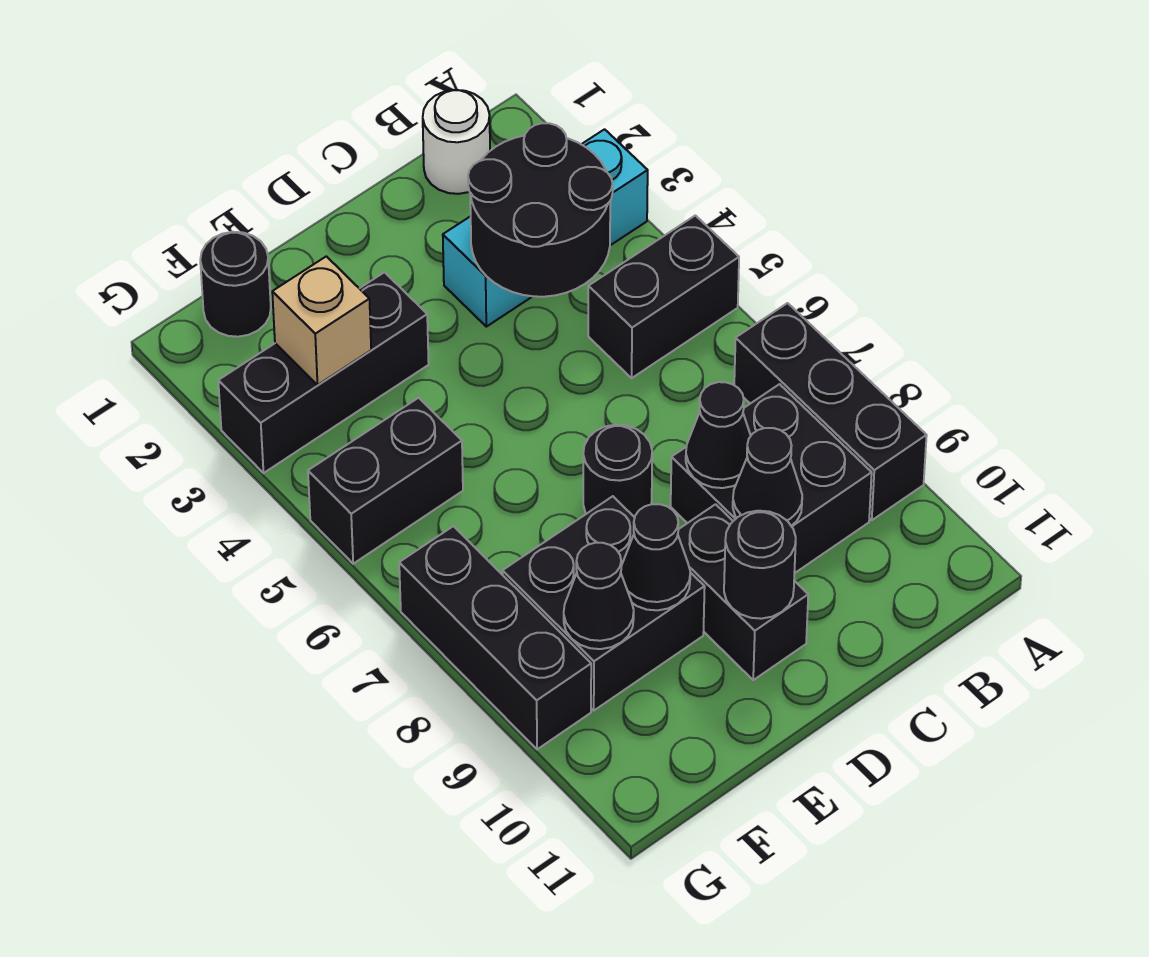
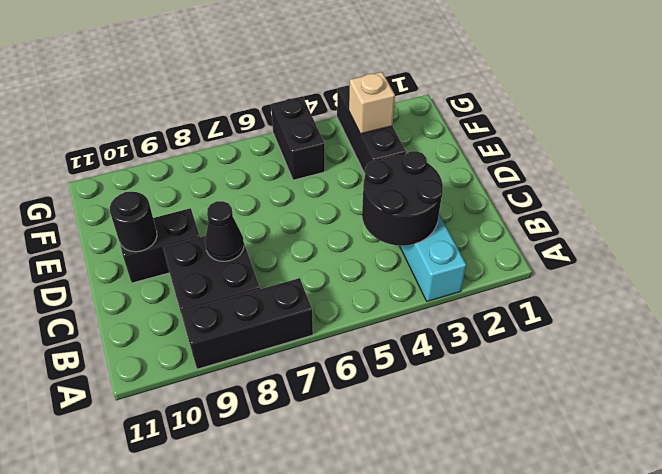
none -> black 1x2 brick [588,215,739,378]
none -> white 1x1 round brick [423,90,490,194]
none -> black 1x1 round brick [583,425,652,517]

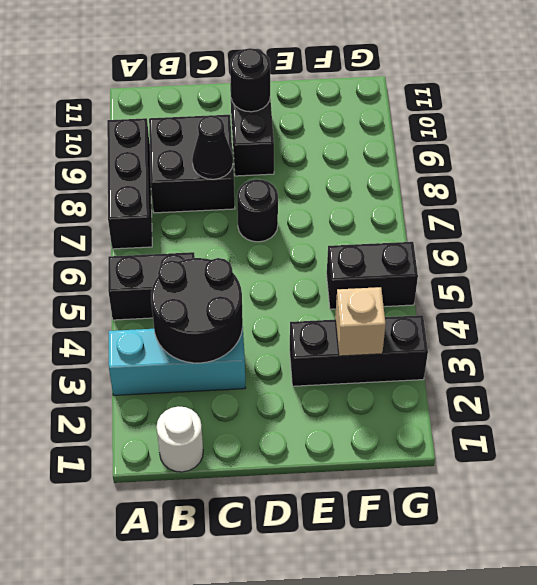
none -> black 2x2 brick [503,496,705,710]
none -> black 1x1 round brick [200,232,271,337]
none -> black 1x3 brick [399,526,591,749]

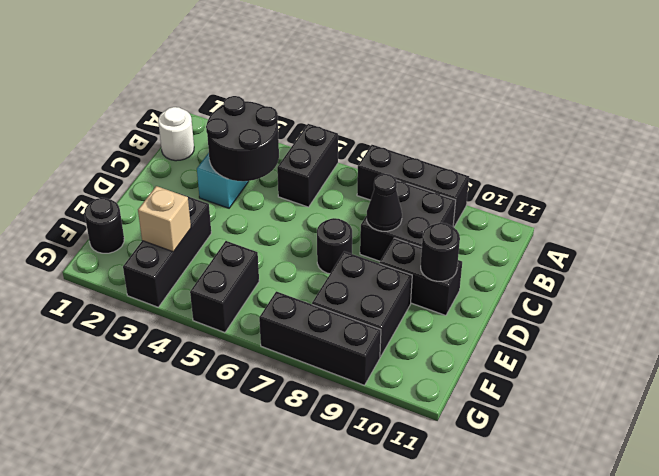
none -> black 1x1 cone [733,428,802,526]
none -> black 1x1 cone [621,504,690,610]
none -> black 1x1 cone [564,543,634,649]

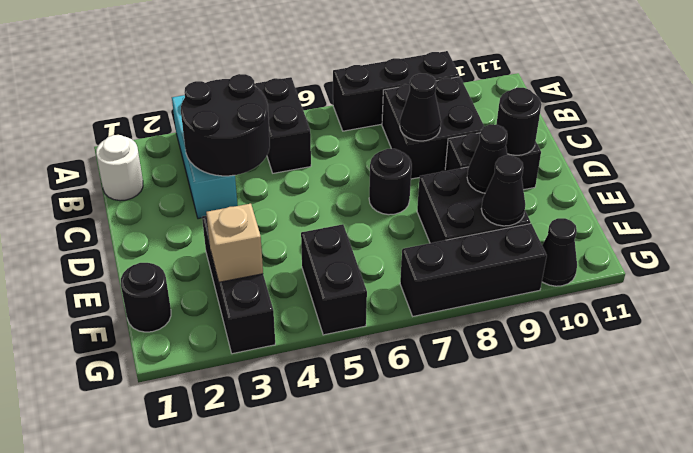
black 1x1 cone [542,218,577,286] -> black 1x1 cone moved to [733,428,802,526]

